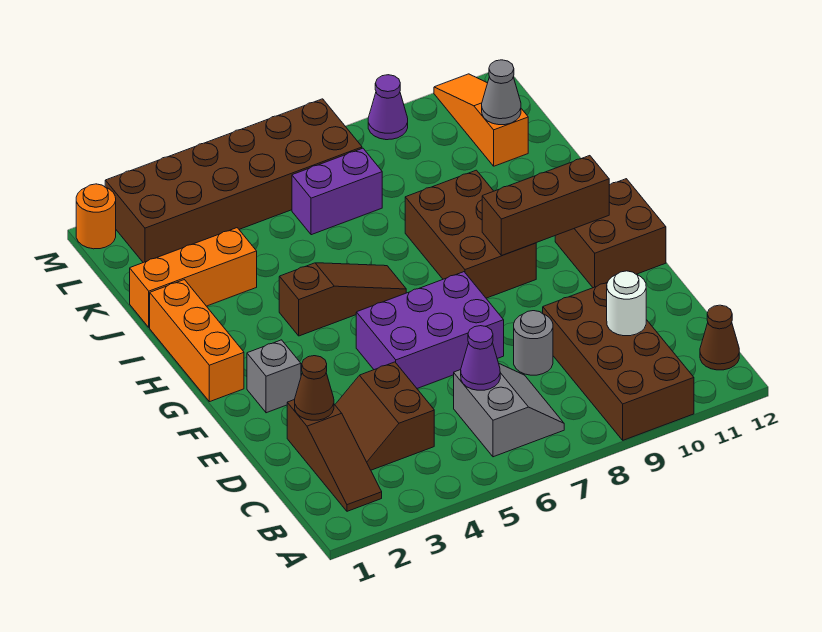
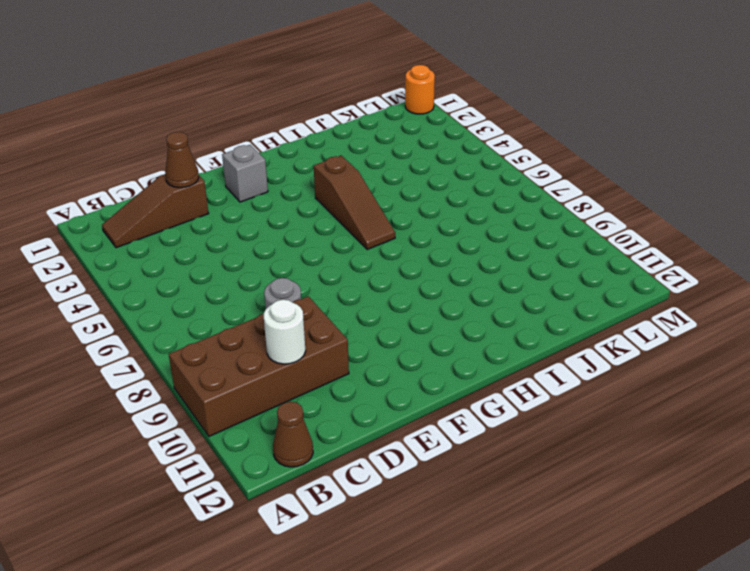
none -> grey 2x2 slope [454,364,564,457]
none -> brown 2x2 slope [335,362,434,470]
none -> purple 2x3 brick [356,272,504,388]

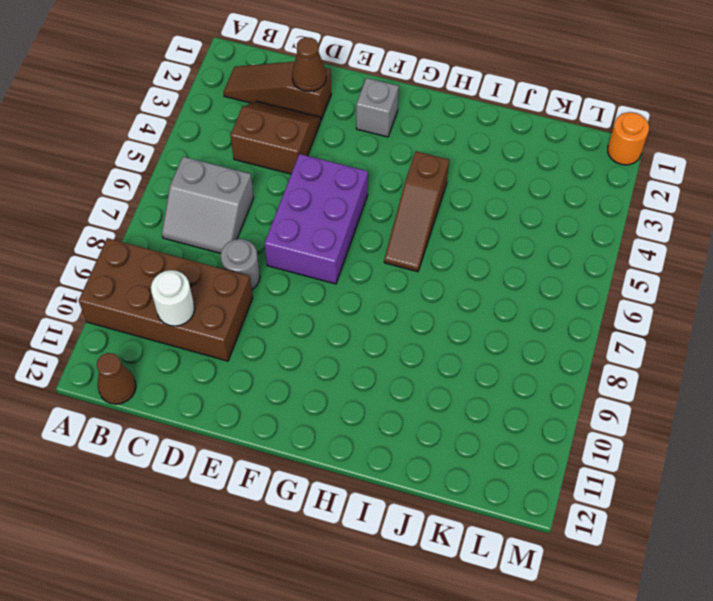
none -> brown 2x2 brick [555,179,666,288]
none -> orange 1x3 brick [150,280,244,402]
none -> brown 2x3 brick [405,170,536,298]

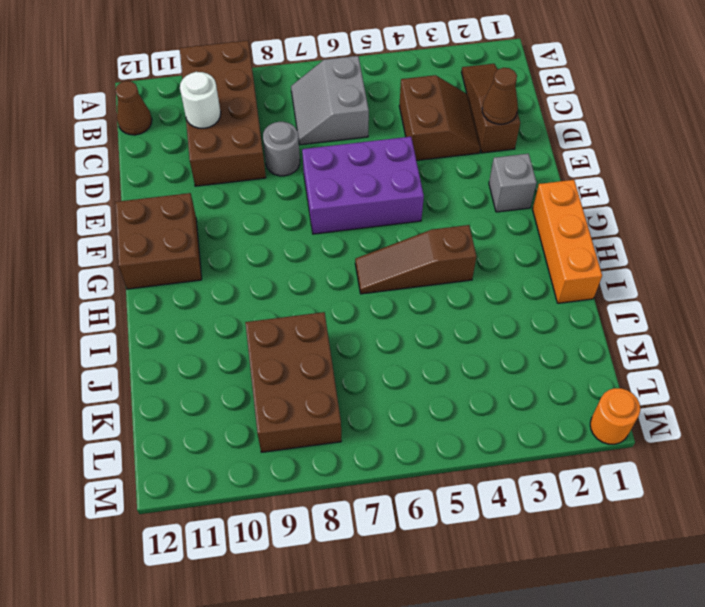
brown 2x3 brick [245,312,341,452] -> brown 2x3 brick moved to [405,170,536,298]
none -> orange 1x3 brick [130,228,257,328]
none -> purple 1x2 brick [292,148,382,235]
none -> orange 1x3 slope [434,74,528,166]

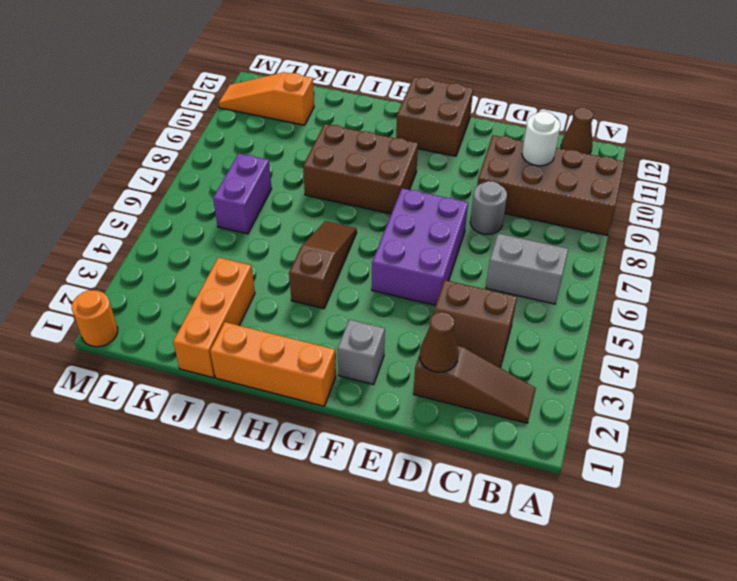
none -> brown 2x6 brick [105,99,362,263]
none -> purple 1x1 cone [368,75,408,140]
none -> purple 1x1 cone [461,326,500,390]

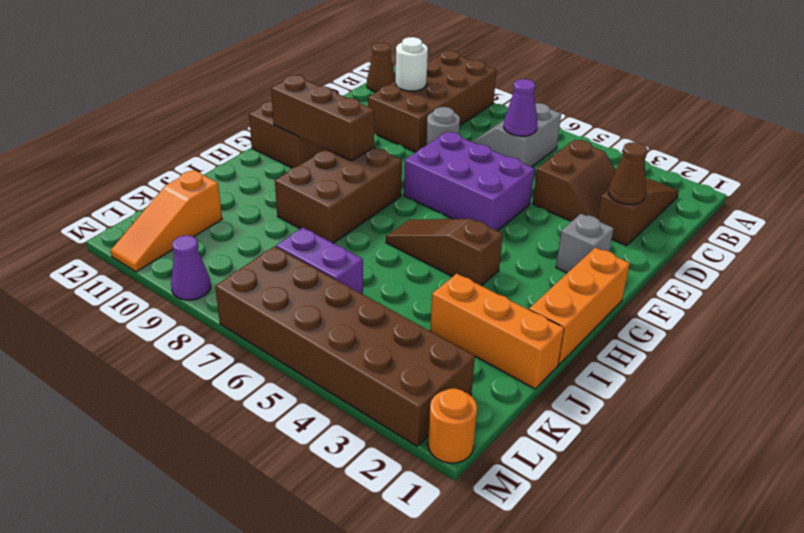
none -> grey 1x1 cone [482,60,521,125]

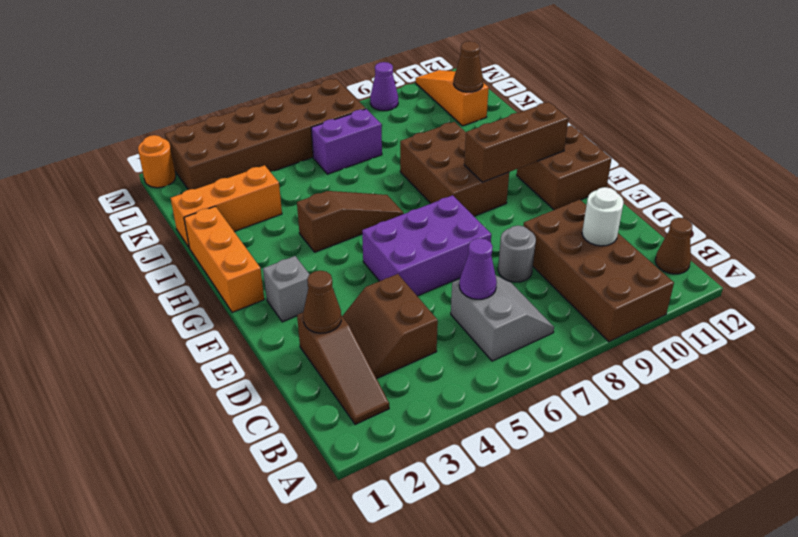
brown 1x1 cone [454,41,483,92] -> grey 1x1 cone [482,60,521,125]

